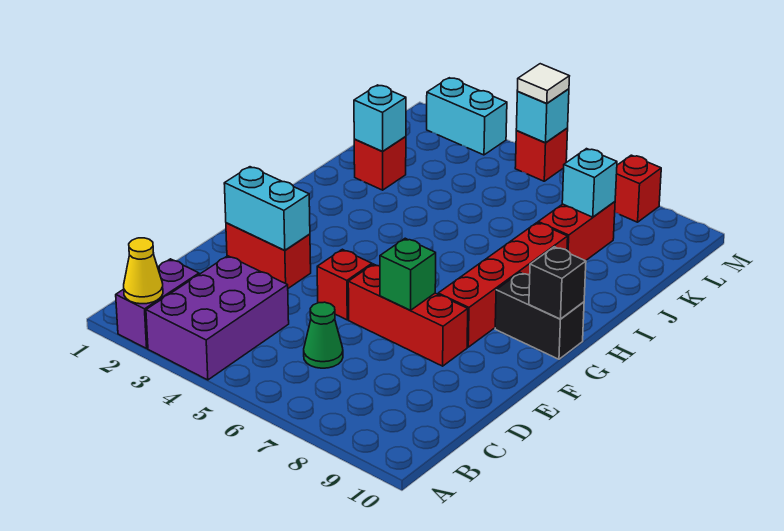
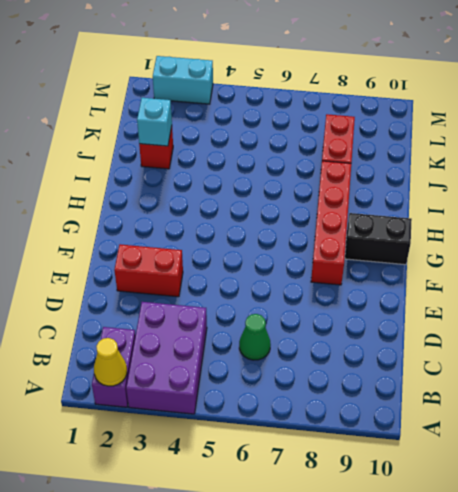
none -> red 1x1 brick [317,249,372,320]
none -> red 1x3 brick [348,264,468,366]
none -> red 1x1 brick [515,128,568,181]

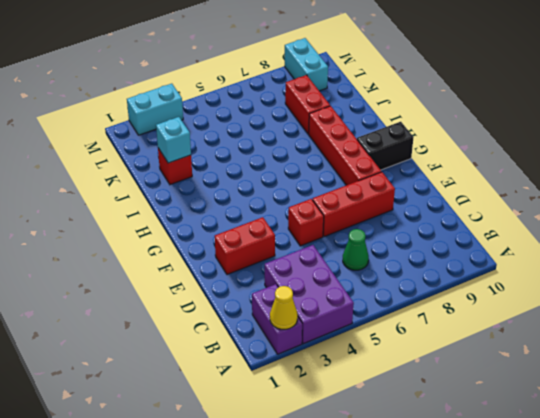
cyan 1x2 brick [285,38,328,91] -> cyan 1x2 brick turned to [224,167,310,251]
none -> red 1x1 brick [515,128,568,181]
none -> red 1x1 brick [615,155,661,222]
none -> green 1x1 brick [380,238,436,310]

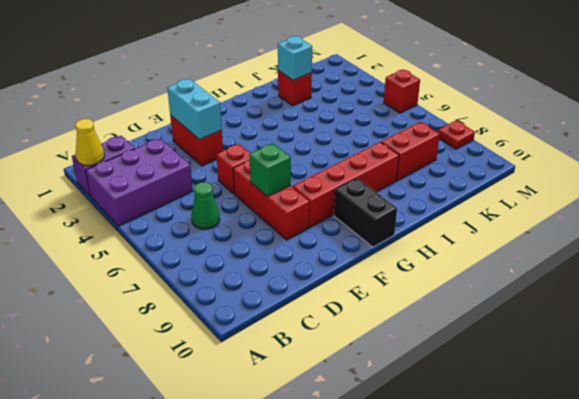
red 1x1 plate [438,120,475,149] -> red 1x1 brick [615,155,661,222]
none -> cyan 1x2 brick [427,78,507,155]
none -> black 1x1 brick [529,247,586,319]
none -> cyan 1x1 brick [562,149,617,217]

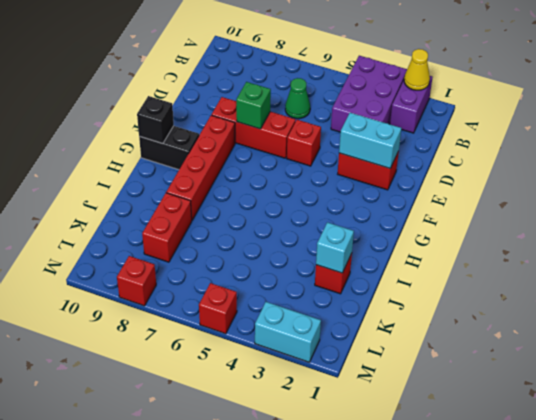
none -> cyan 1x1 brick [562,149,617,217]
none -> cyan 1x1 brick [516,89,569,143]
none -> white 1x1 tile [517,64,569,103]

